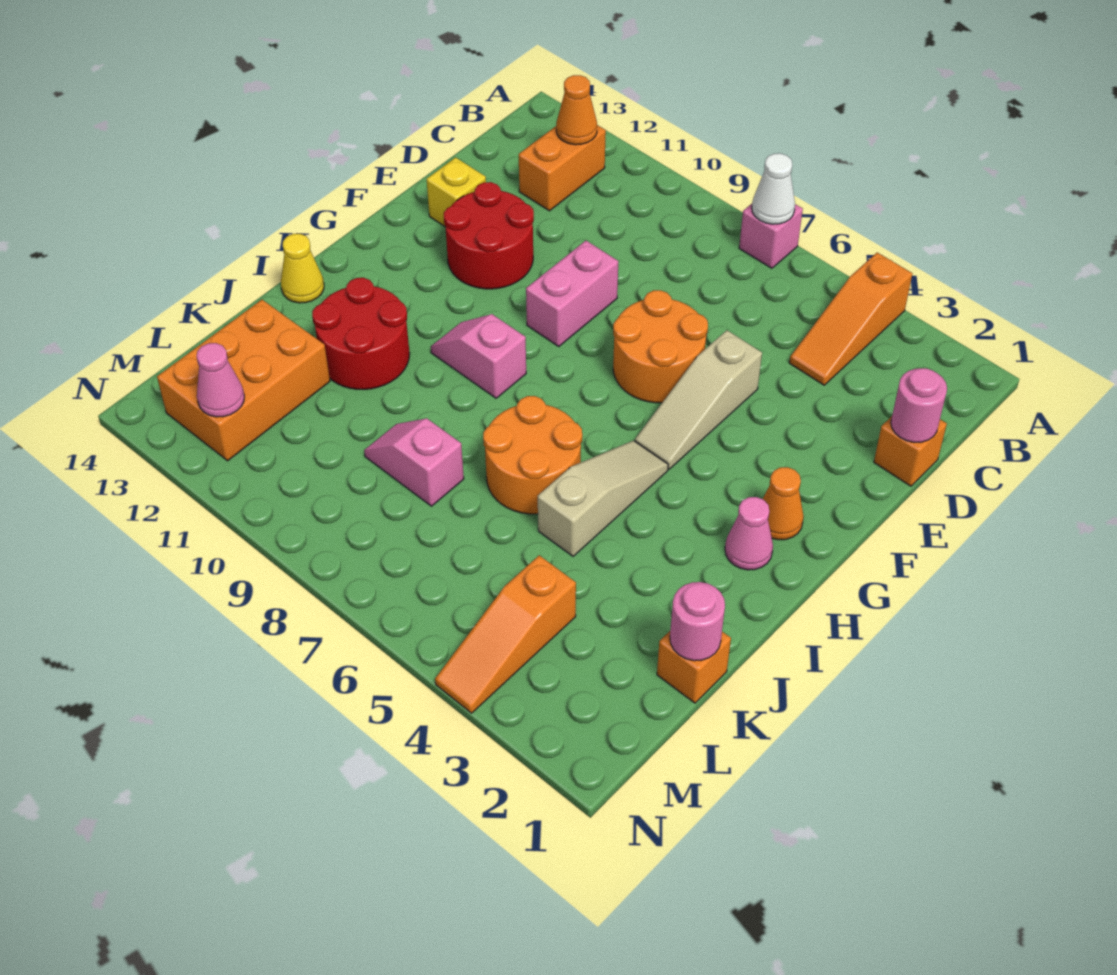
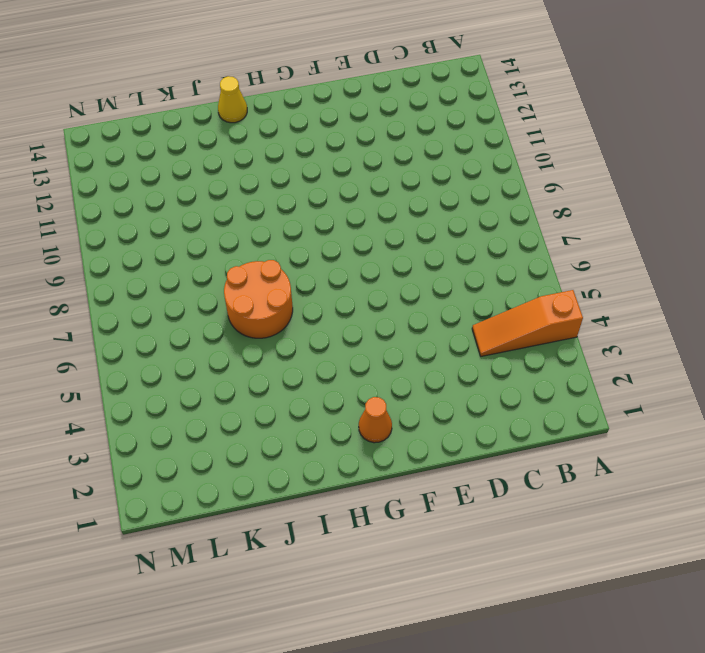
none -> pink 1x1 brick [739,204,803,268]
none -> orange 1x2 brick [519,125,606,211]
none -> orange 1x1 brick [874,416,947,486]

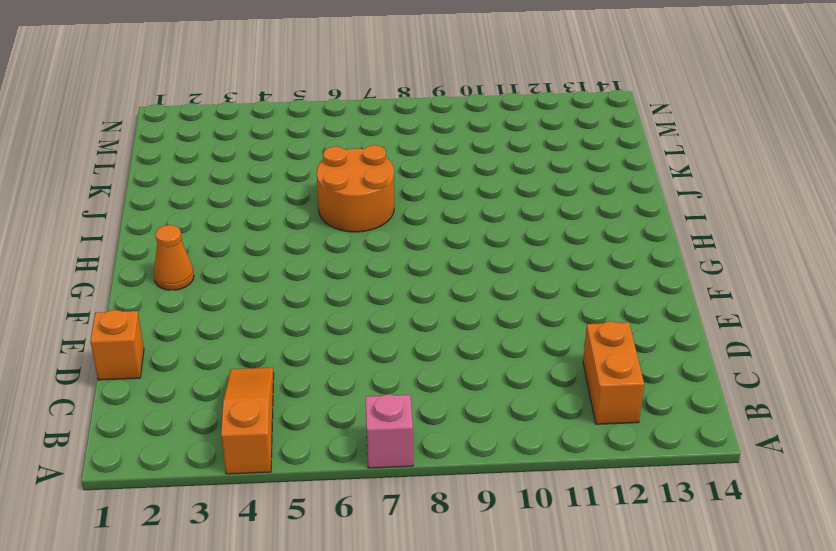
none -> tan 1x3 slope [635,330,762,469]
none -> orange 2x2 round brick [613,290,708,403]
none -> pink 1x2 brick [526,241,618,346]

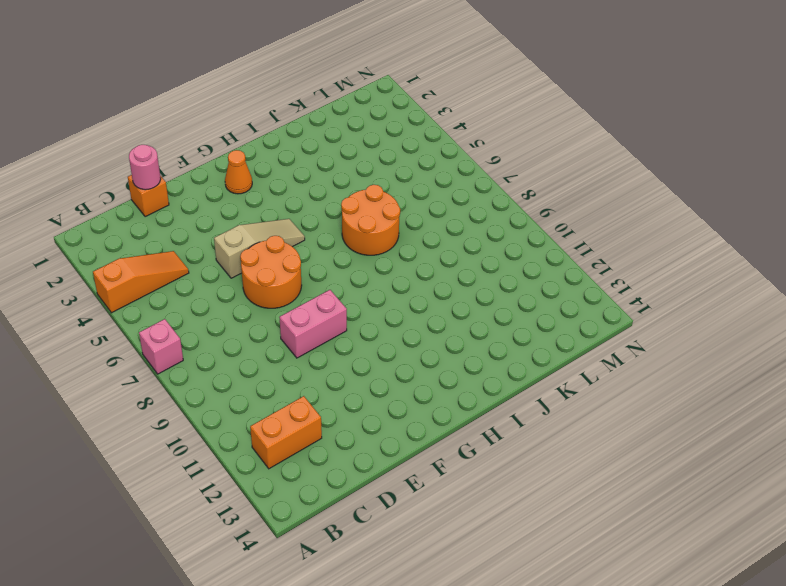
none -> red 2x2 round brick [444,182,534,289]
none -> yellow 1x1 brick [427,157,486,227]
none -> pink 1x1 cone [725,497,773,570]

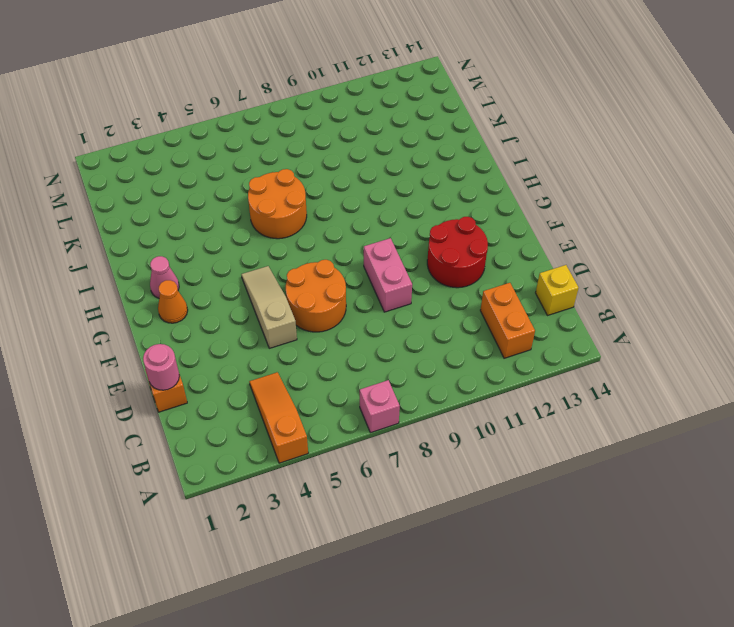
yellow 1x1 brick [536,265,578,315] -> yellow 1x1 brick moved to [427,157,486,227]
none -> tan 1x3 slope [538,440,668,556]
none -> pink 1x2 slope [431,314,526,398]
none -> red 2x2 round brick [312,278,410,390]

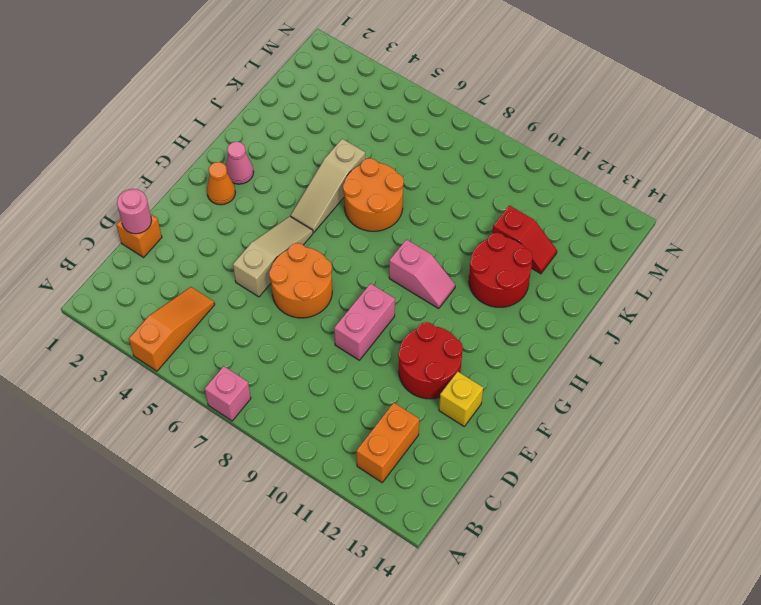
red 1x2 slope [492,205,557,274] -> orange 2x3 brick [157,300,330,461]
none -> yellow 1x1 cone [281,234,324,303]
none -> orange 1x1 brick [657,631,731,703]
none -> pink 1x2 slope [364,418,464,506]

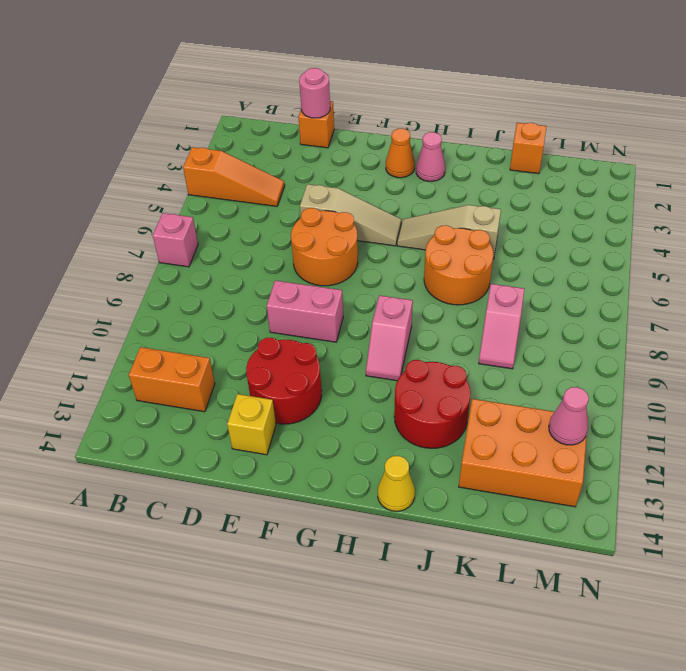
none -> orange 1x3 slope [435,555,576,713]
none -> white 1x1 cone [752,153,795,224]
none -> orange 1x1 cone [556,75,597,145]

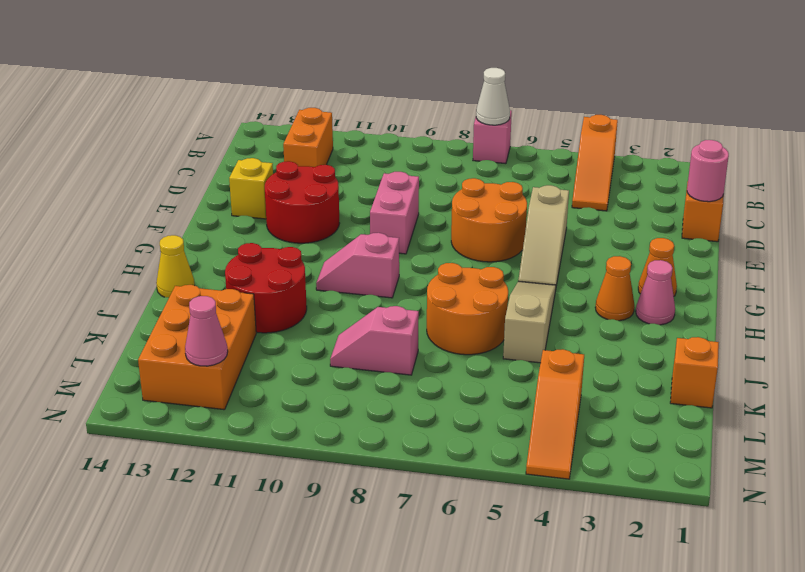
orange 1x1 cone [595,256,634,321] -> orange 1x1 cone moved to [556,75,597,145]
none -> pink 1x1 round brick [670,582,725,661]

